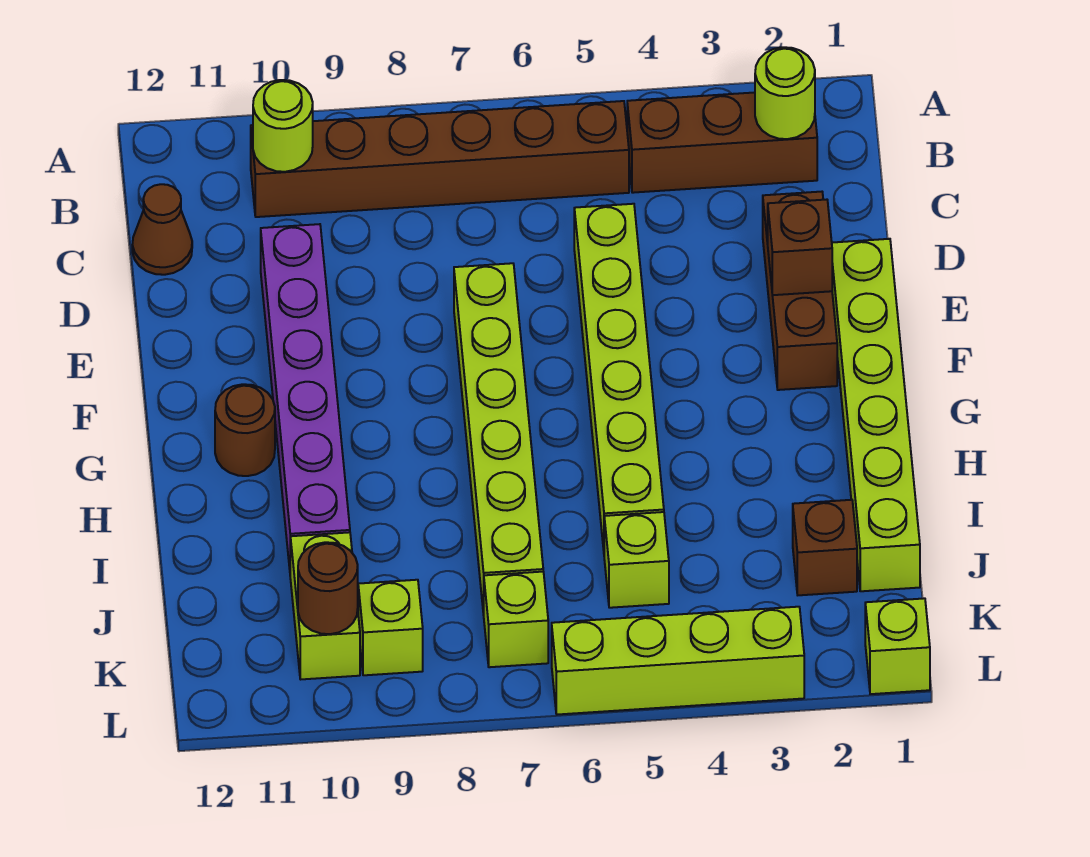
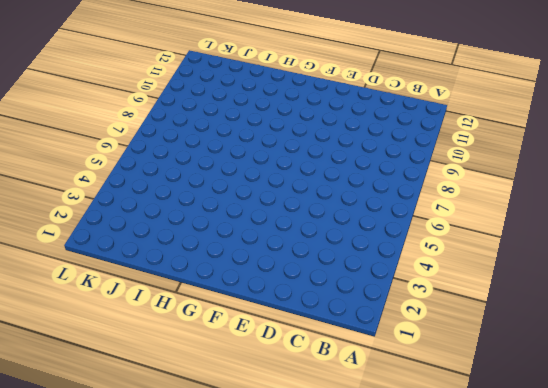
none -> brown 1x3 brick [627,92,817,193]
none -> brown 1x6 brick [251,101,629,217]
none -> brown 1x1 cone [132,184,192,275]

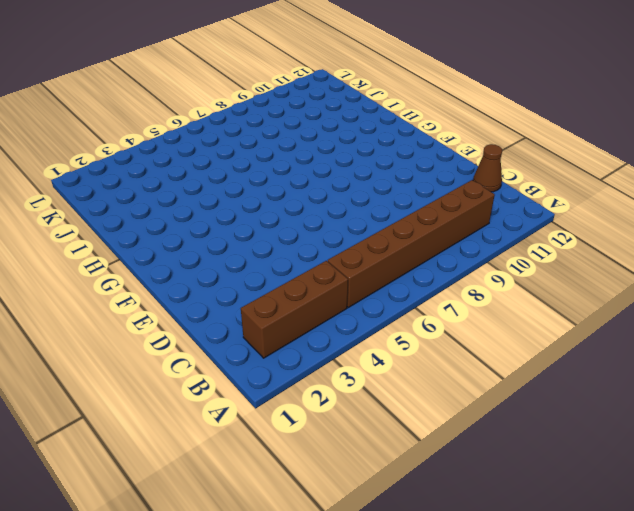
none -> brown 1x3 brick [763,192,837,390]
none -> lime 1x6 brick [574,204,664,550]
none -> purple 1x6 brick [261,224,350,569]

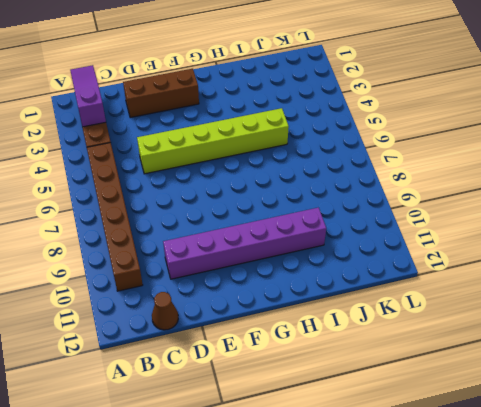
purple 1x3 slope [70,65,106,127] -> lime 1x1 round brick [755,47,815,139]
none -> lime 1x6 brick [832,239,920,591]
none -> lime 1x6 brick [454,263,543,615]
none -> brown 1x1 round brick [215,384,275,476]

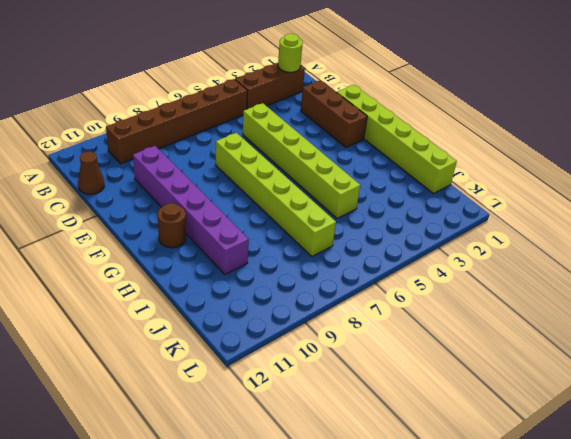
none -> brown 1x1 brick [793,500,857,595]
none -> lime 1x1 brick [604,512,669,608]
none -> lime 1x2 brick [290,532,360,679]

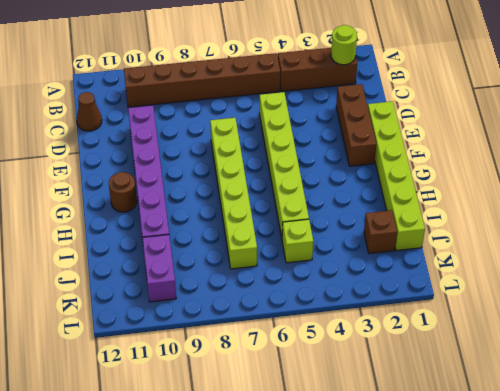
purple 1x2 brick [142,235,176,302] -> lime 1x2 brick [290,532,360,679]
none -> lime 1x1 brick [484,572,548,667]
none -> lime 1x1 brick [358,580,423,675]
none -> lime 1x1 brick [865,598,930,694]

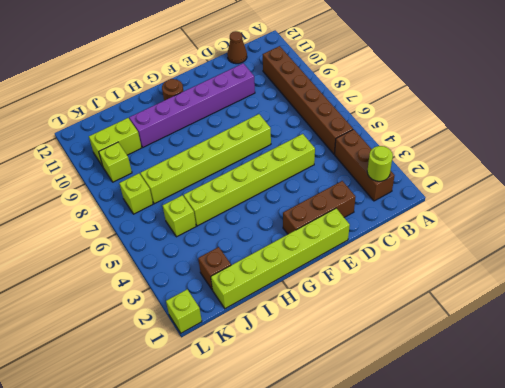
none -> lime 1x4 brick [552,607,804,715]
none -> lime 1x1 round brick [253,80,313,172]
none -> brown 1x1 brick [768,200,832,295]

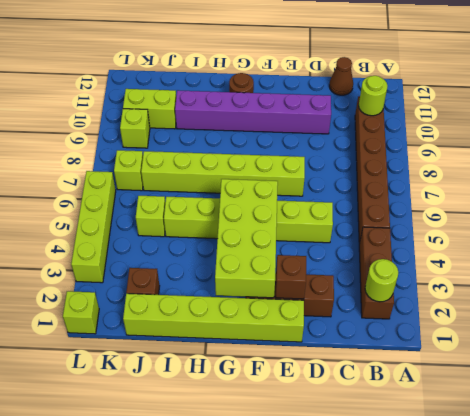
lime 2x4 brick [215,179,278,298] -> none
none -> brown 1x1 round brick [298,542,358,634]

